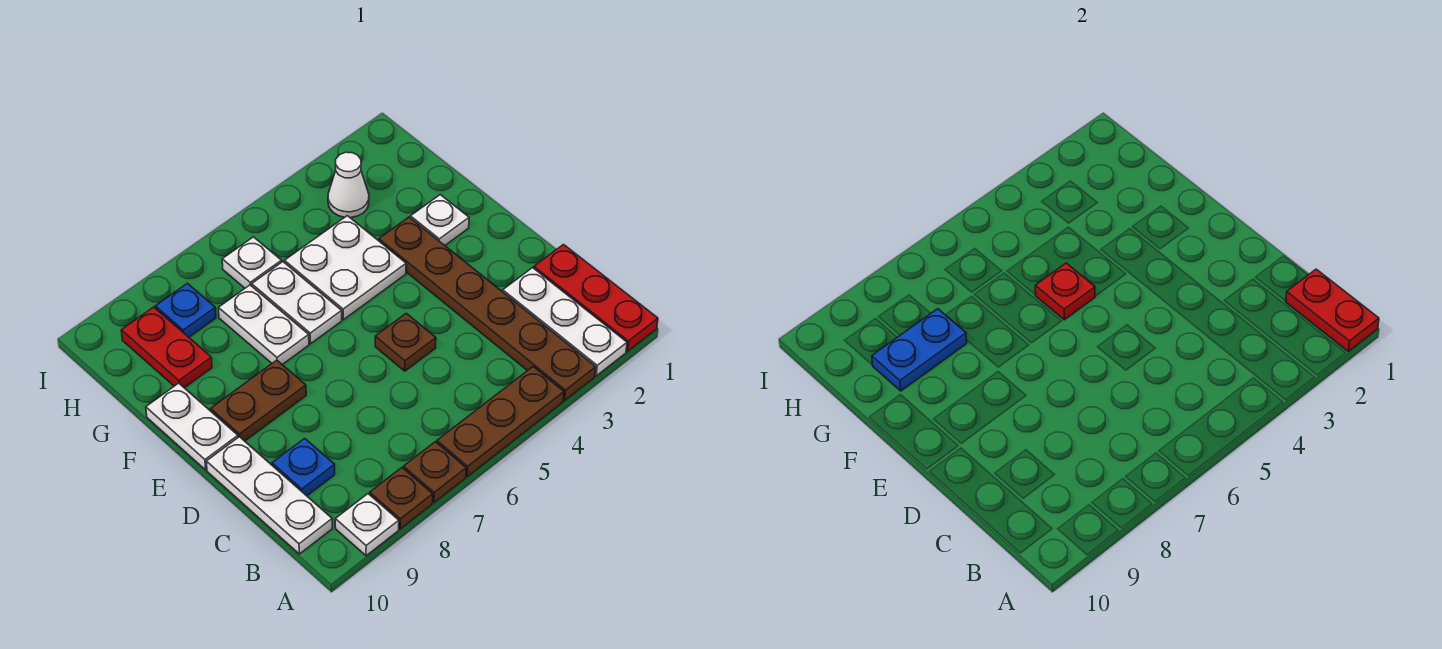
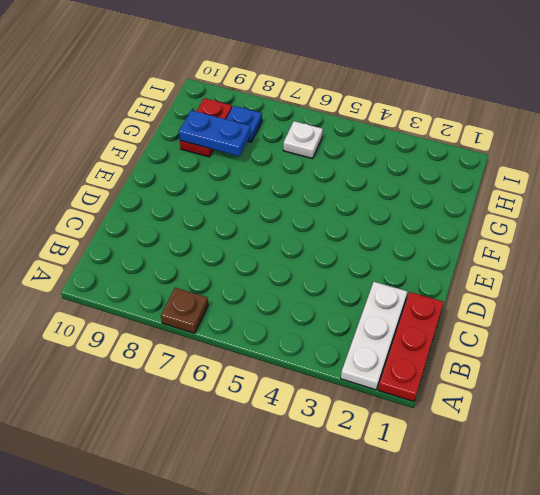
none -> brown 1x6 plate [379,217,596,401]
none -> brown 1x3 plate [437,367,564,477]
none -> brown 1x1 plate [370,468,433,529]

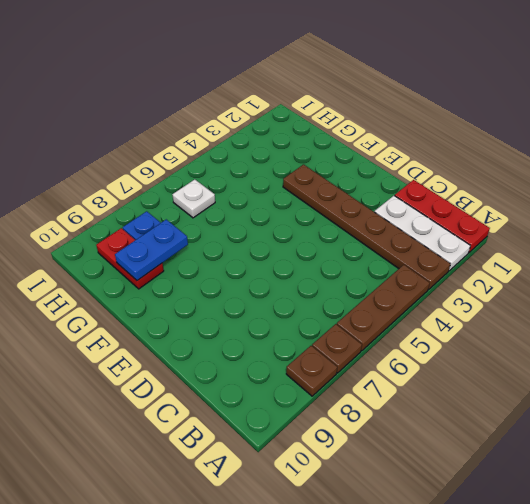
none -> white 1x1 plate [335,494,399,556]
none -> white 1x3 plate [206,437,332,554]
none -> blue 1x1 plate [272,438,335,496]

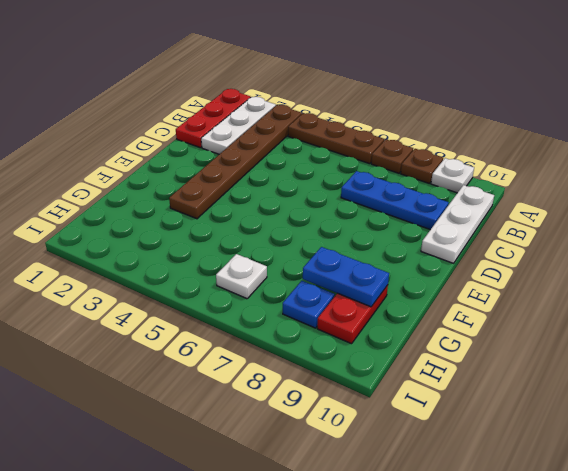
blue 1x3 plate [341,171,449,230] -> blue 1x1 plate [272,438,335,496]
none -> brown 1x1 plate [375,313,436,371]
none -> brown 1x2 plate [211,360,306,441]
none -> white 1x2 plate [146,383,238,470]

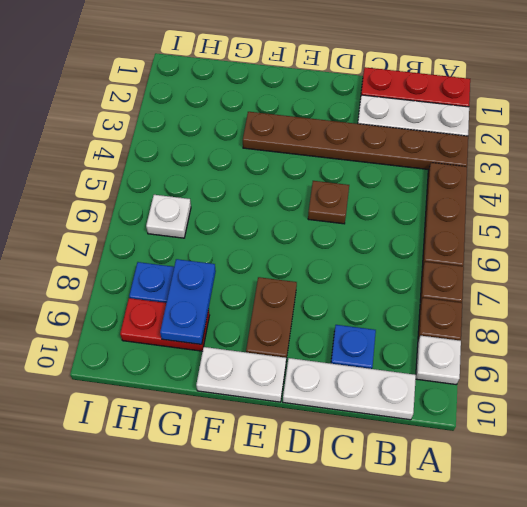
none -> white 1x1 plate [410,195,469,245]
none -> white 2x2 plate [285,216,406,320]
none -> white 1x2 plate [252,262,342,344]

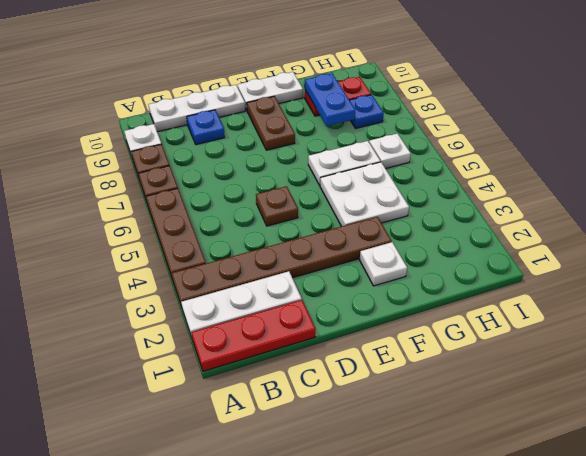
none -> white 1x2 plate [219,285,309,365]
none -> white 1x1 cone [328,152,369,218]
none -> red 1x2 plate [1286,269,1379,352]

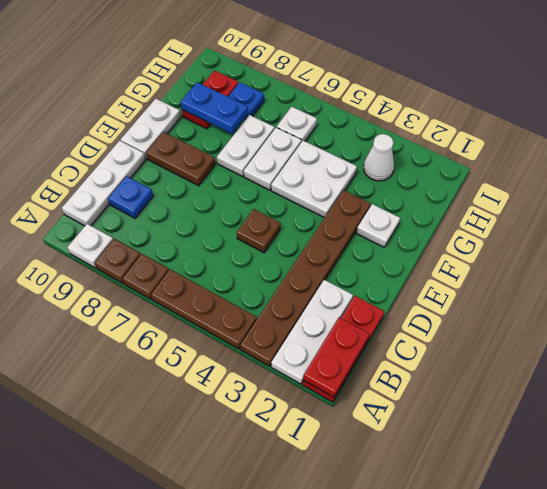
none -> red 1x1 plate [1035,263,1095,320]

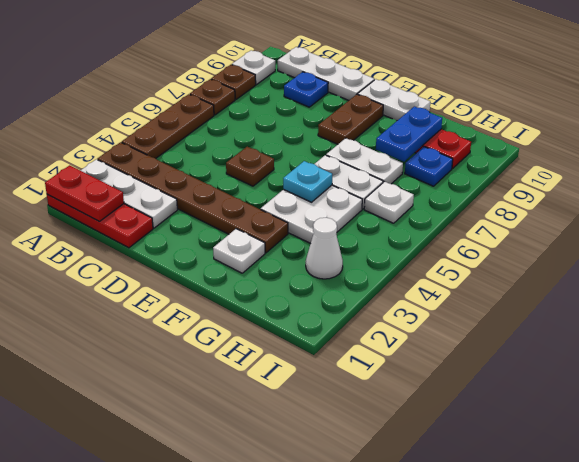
cyan 1x1 plate [283,161,332,202] -> red 1x1 plate [1035,263,1095,320]

